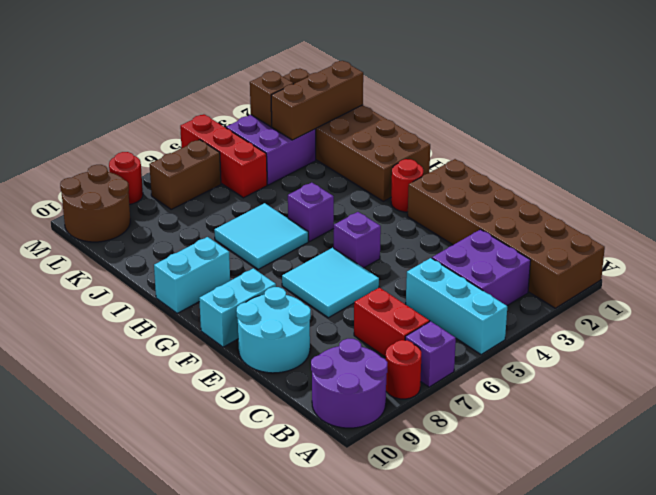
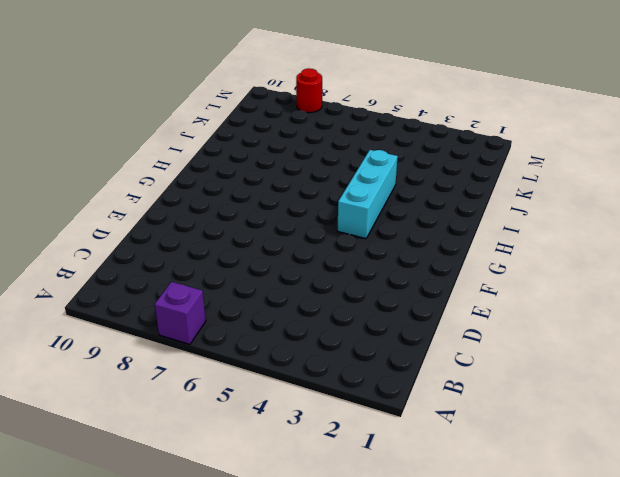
cyan 1x3 brick [337,150,398,239] -> cyan 1x3 brick moved to [406,258,507,355]
none -> brown 2x6 brick [408,159,605,308]
none -> red 1x1 round brick [385,340,421,399]
none -> purple 2x2 round brick [311,339,388,428]

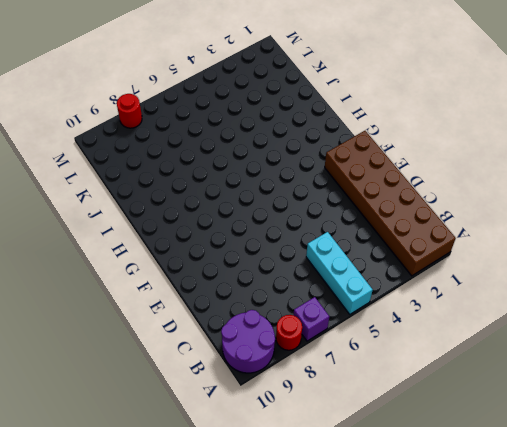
none -> purple 2x2 brick [432,229,531,306]
none -> red 1x2 brick [354,288,429,357]
none -> cyan 2x2 round brick [236,287,311,373]

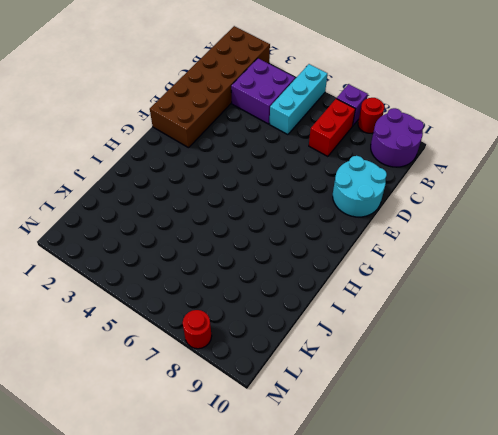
none -> cyan 2x2 tile [282,248,379,318]
none -> purple 1x1 brick [334,212,381,268]
none -> cyan 1x2 brick [199,268,276,347]

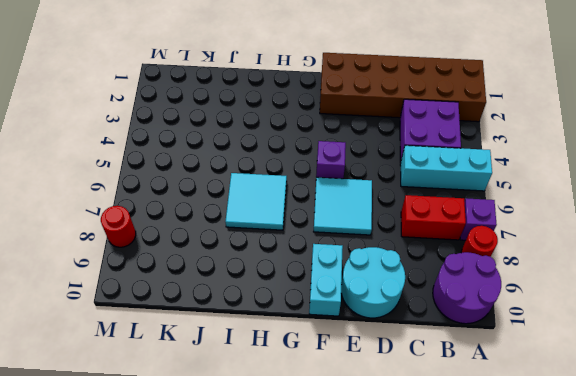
none -> red 1x1 round brick [391,159,423,212]
none -> brown 2x6 brick [283,69,430,201]
none -> purple 1x1 brick [288,183,334,241]

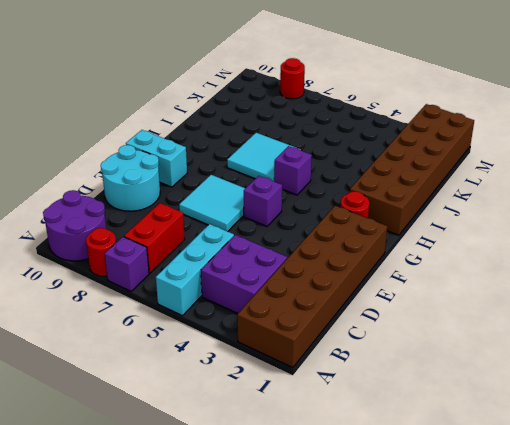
none -> cyan 1x2 brick [154,237,230,313]
none -> purple 2x2 brick [226,115,316,185]
none -> red 1x3 brick [180,114,267,198]

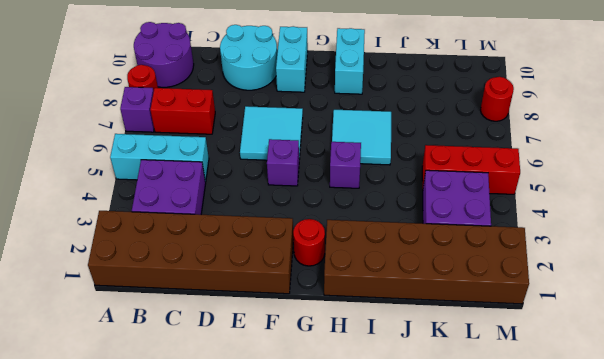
none -> brown 1x2 brick [149,140,221,209]
none -> brown 2x2 round brick [60,165,130,242]
none -> brown 1x3 brick [271,61,363,140]

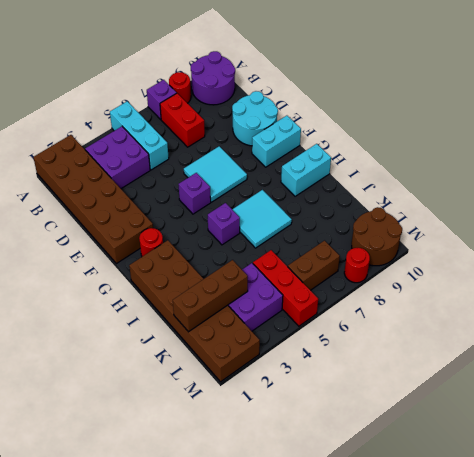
none -> brown 1x1 brick [250,71,294,127]

